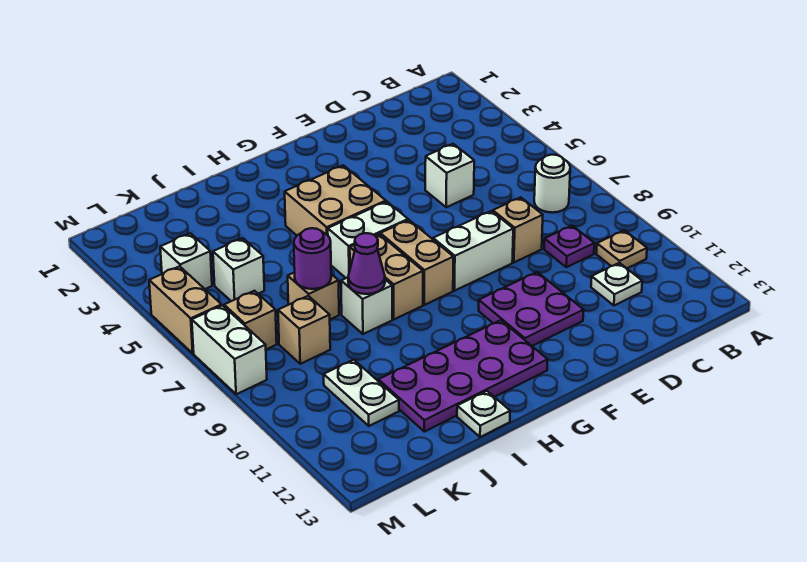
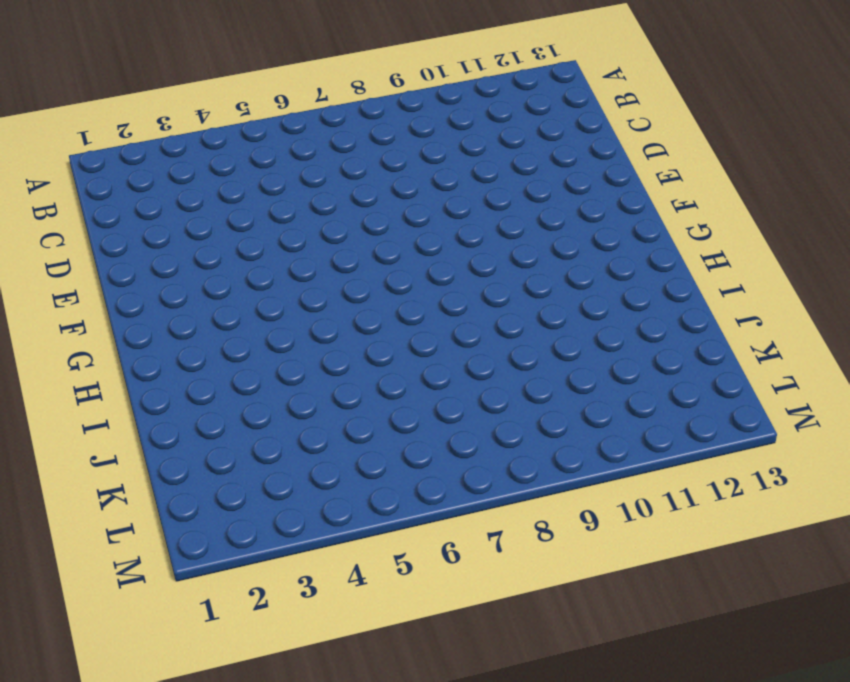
none -> white 1x1 round brick [534,155,570,213]
none -> tan 1x1 plate [596,230,647,268]
none -> purple 1x1 plate [544,226,594,267]

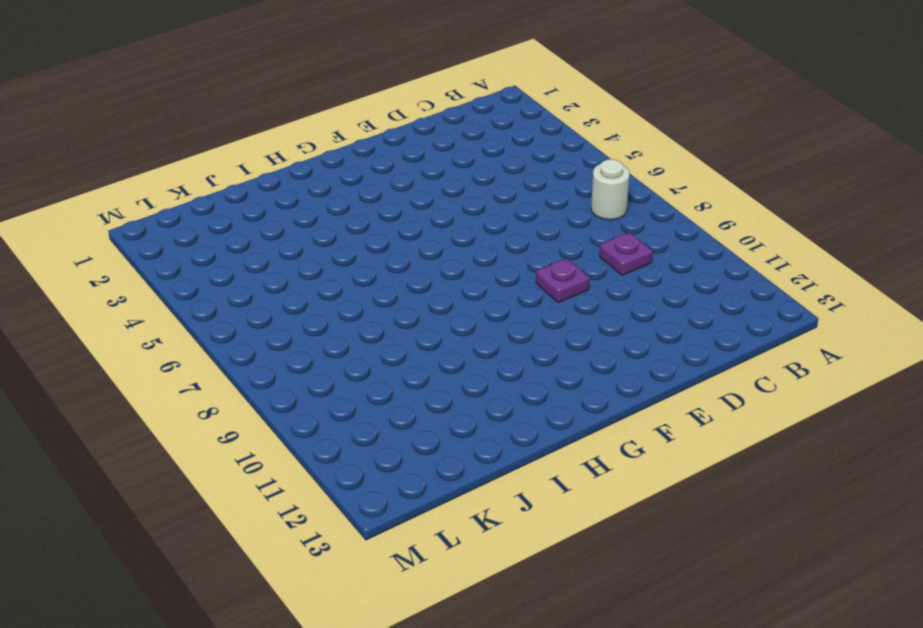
purple 1x1 plate [536,258,590,303] -> none
none -> tan 1x1 plate [596,230,647,268]
none -> white 1x1 plate [591,263,642,305]
none -> white 1x1 brick [425,144,474,207]

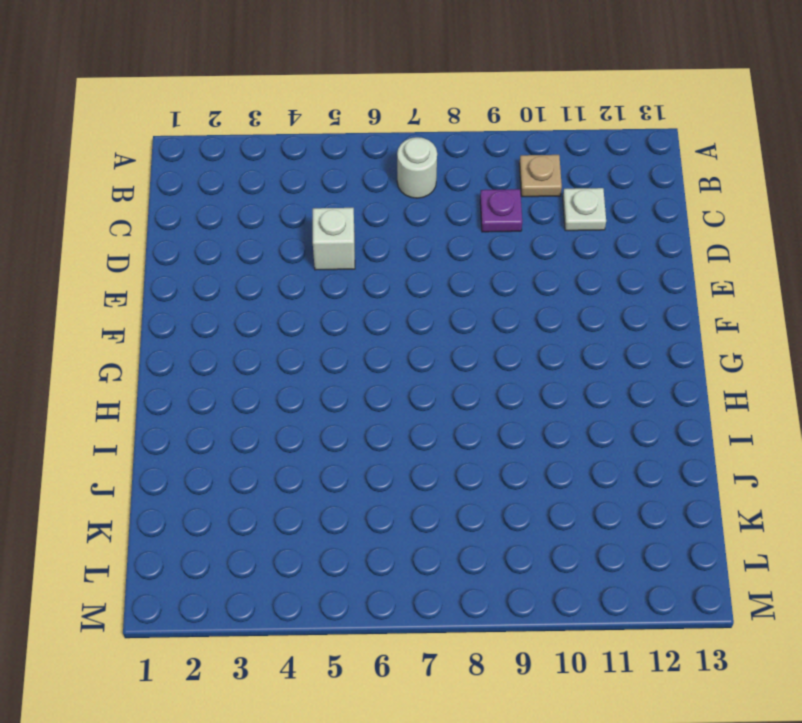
none -> tan 1x1 brick [493,197,543,262]
none -> white 1x2 brick [433,211,513,291]
none -> purple 2x2 plate [479,272,584,346]

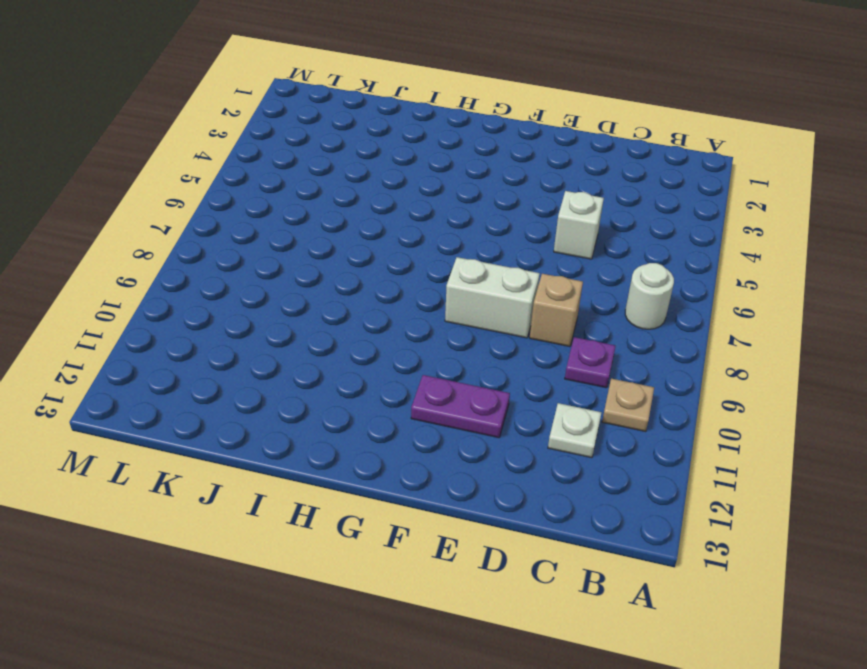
purple 1x2 plate [411,375,510,438] -> purple 2x2 plate [479,272,584,346]
none -> tan 2x2 brick [285,165,386,235]
none -> white 1x2 brick [328,202,408,278]
none -> tan 1x2 brick [380,220,453,305]

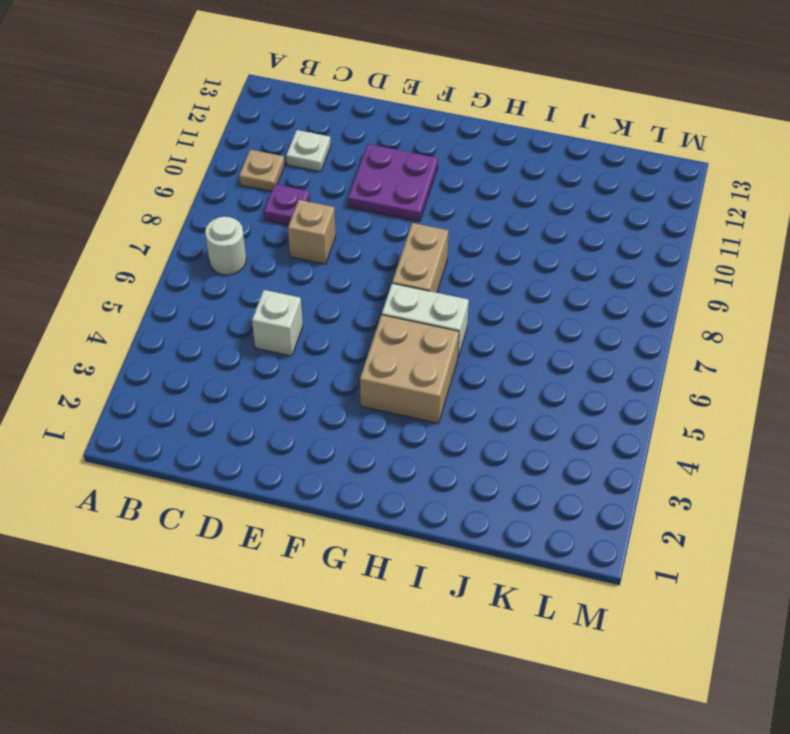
none -> white 1x2 brick [433,211,513,291]
none -> purple 2x4 plate [378,320,548,432]
none -> tan 1x2 brick [350,234,423,319]

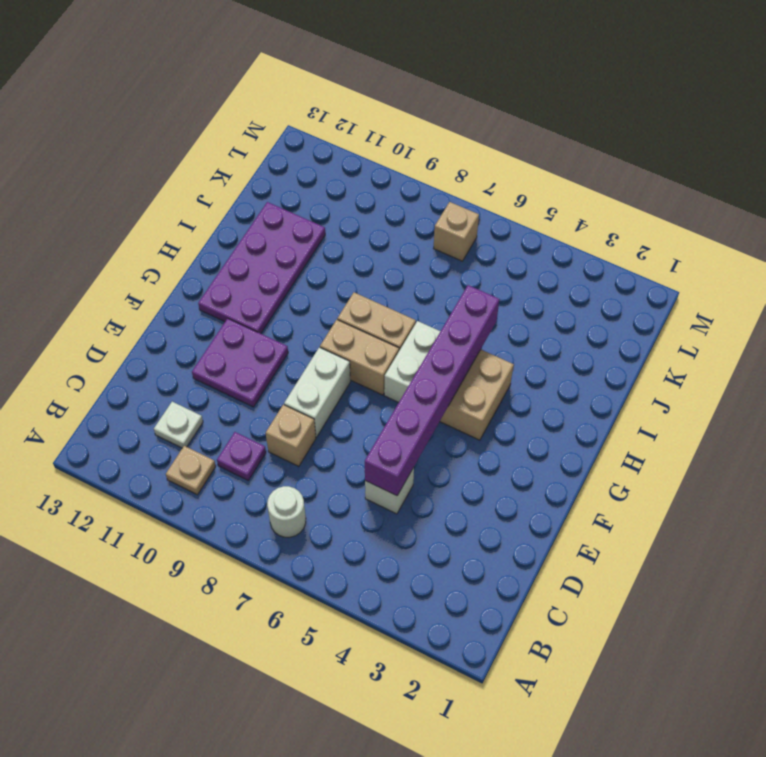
purple 1x6 brick [365,285,499,496] -> none
none -> white 1x1 brick [341,278,392,334]
none -> white 1x1 plate [457,391,510,437]
none -> tan 1x1 brick [288,272,339,319]

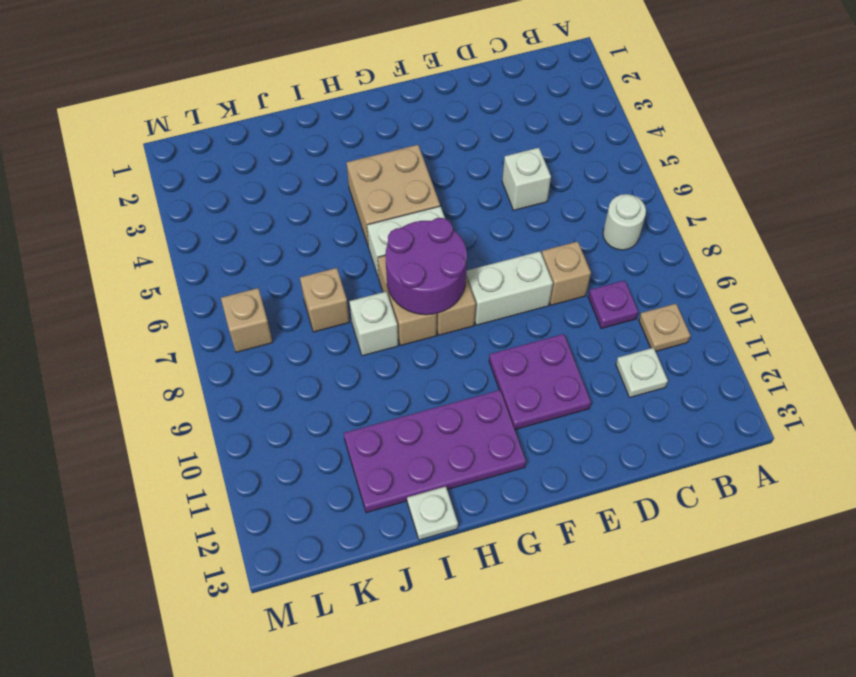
purple 2x2 round brick [385,218,467,315] -> none
none -> white 1x1 brick [213,238,264,301]
none -> tan 1x1 brick [278,296,330,364]
none -> white 1x2 plate [324,360,399,426]

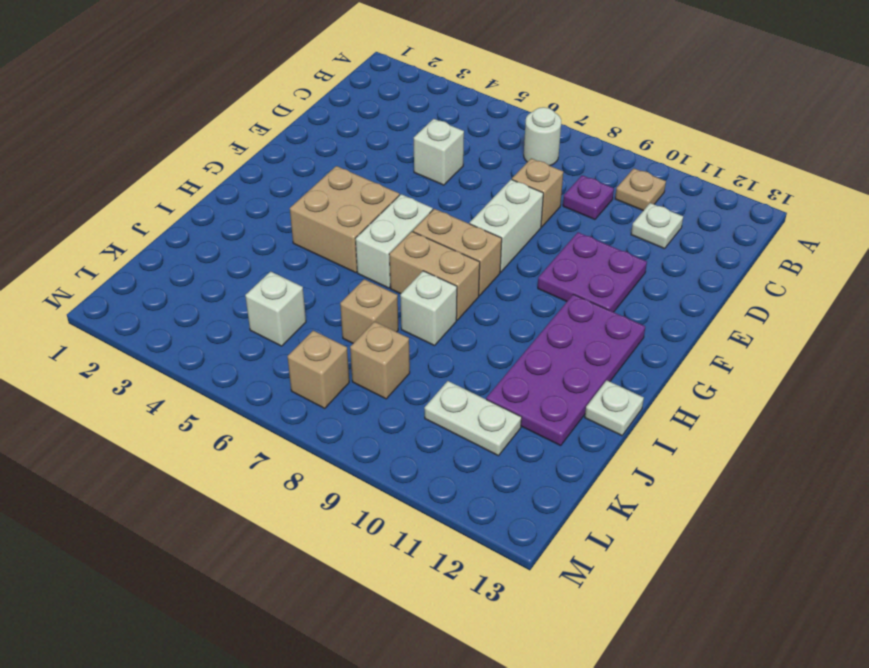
none -> white 1x1 brick [160,233,212,289]
none -> tan 1x2 brick [149,266,222,353]
none -> white 1x2 brick [192,305,267,394]

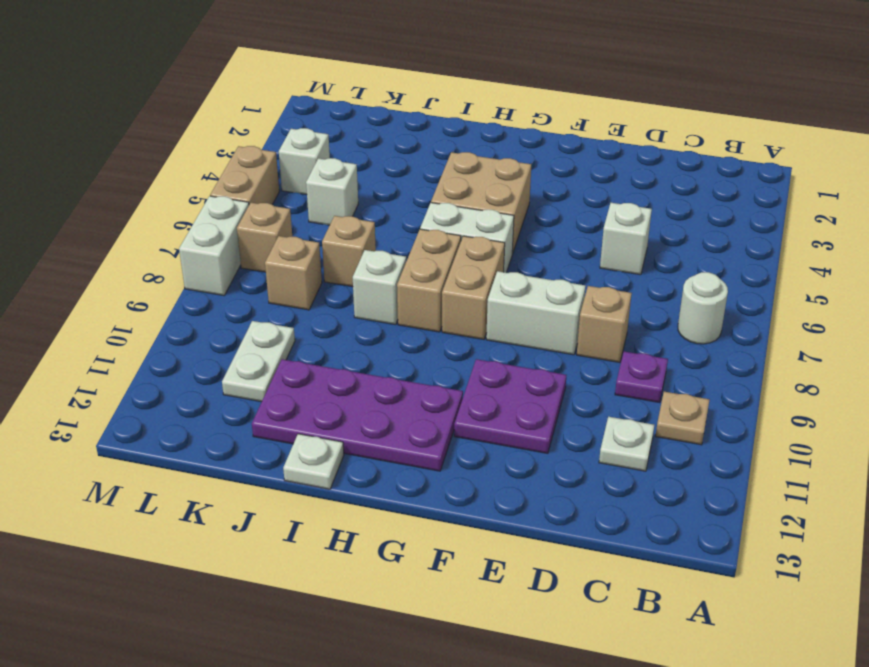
none -> purple 1x1 cone [348,233,385,294]
none -> purple 1x1 round brick [294,228,331,289]

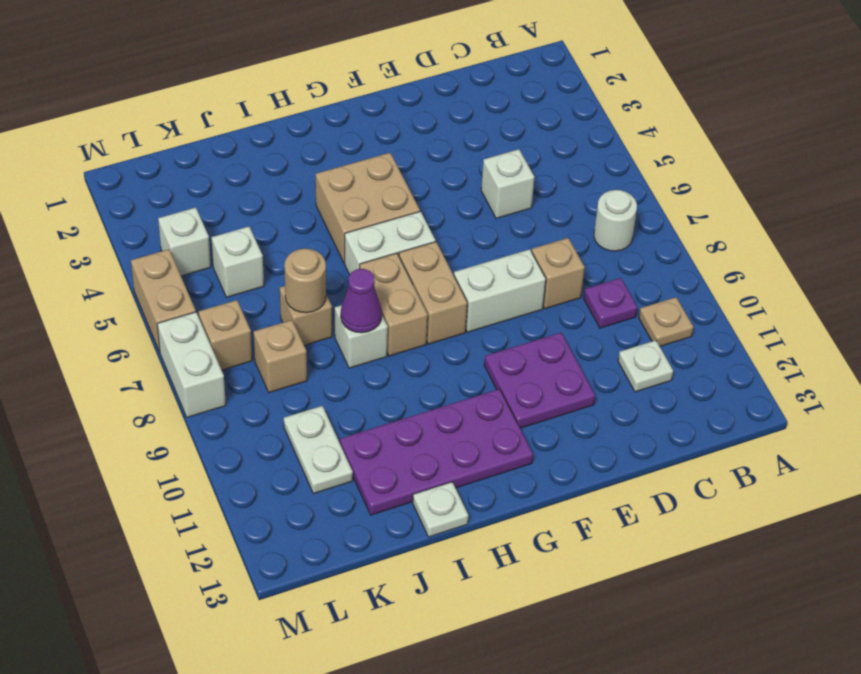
tan 1x1 round brick [284,249,326,313] -> purple 1x1 round brick [294,228,331,289]

